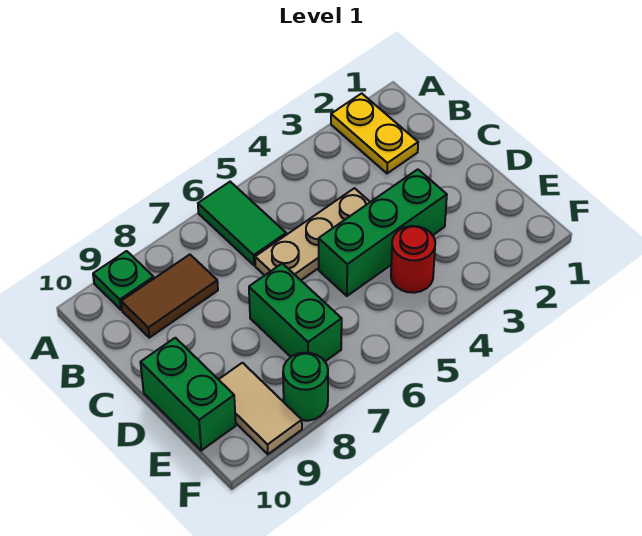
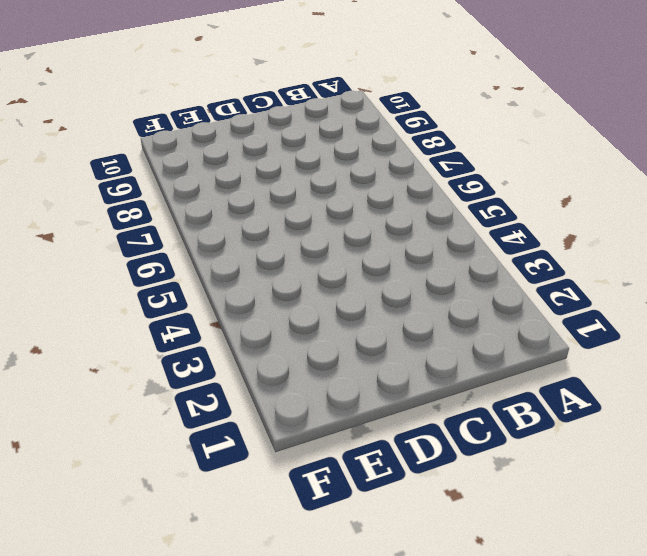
none -> yellow 1x2 plate [331,93,418,173]
none -> green 1x2 tile [198,182,286,265]

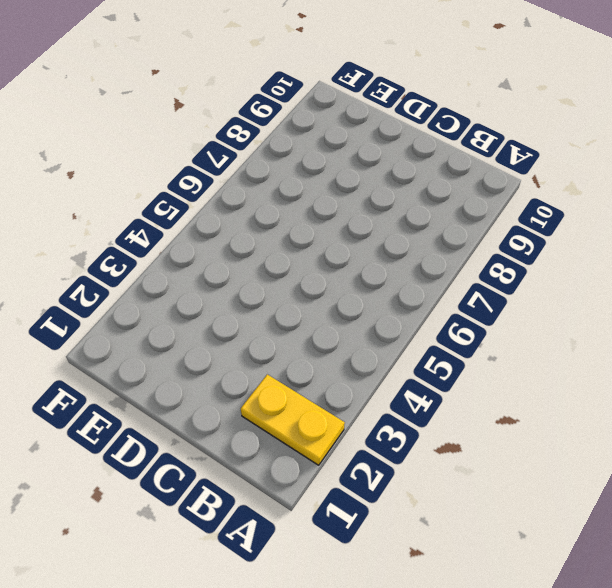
none -> green 1x2 tile [198,182,286,265]
none -> green 1x1 plate [93,251,154,310]

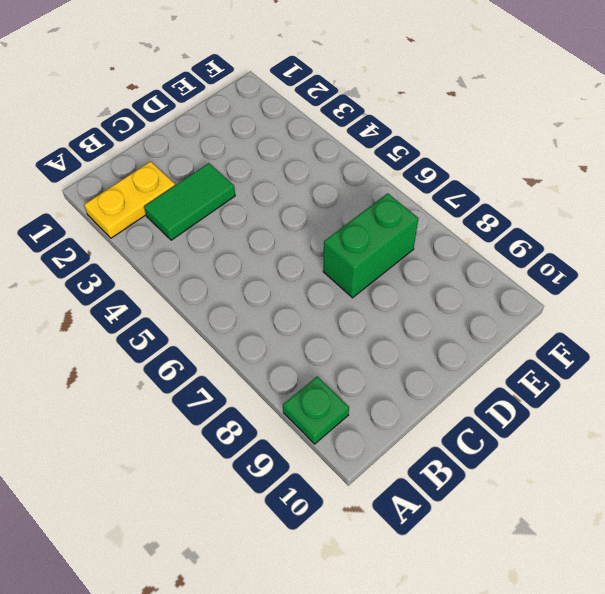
green 1x2 tile [144,163,235,240] -> green 1x2 tile moved to [198,182,286,265]
none -> brown 1x2 tile [121,255,218,338]
none -> tan 1x3 plate [255,188,370,280]

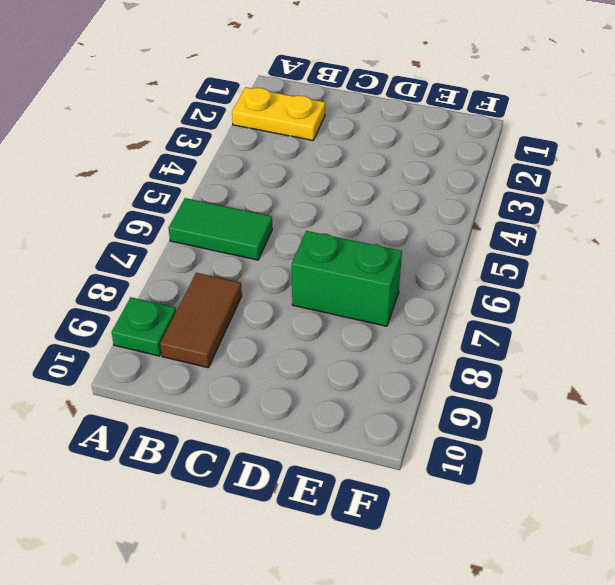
none -> tan 1x3 plate [255,188,370,280]
none -> green 1x3 brick [319,169,447,296]

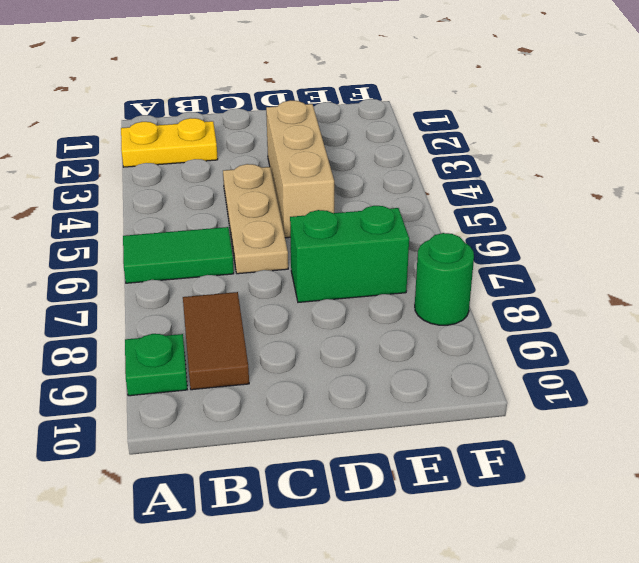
tan 1x3 brick [266,100,334,238] -> green 1x3 brick [319,169,447,296]
none -> green 1x2 brick [140,338,236,450]
none -> red 1x1 round brick [391,226,435,293]

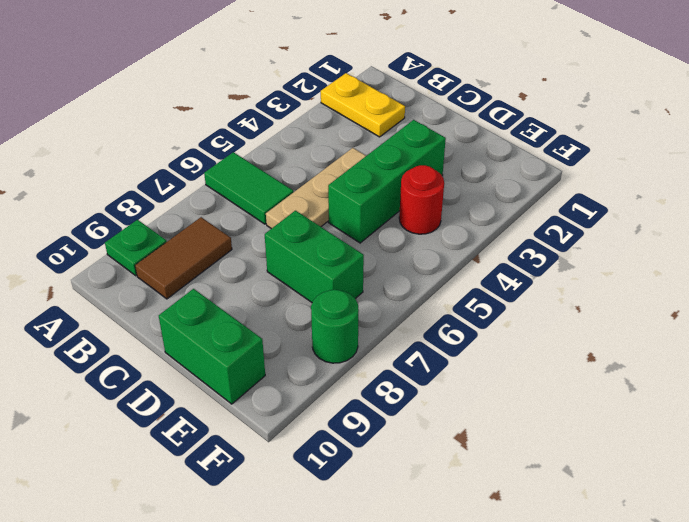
none -> tan 1x2 tile [218,363,302,454]

